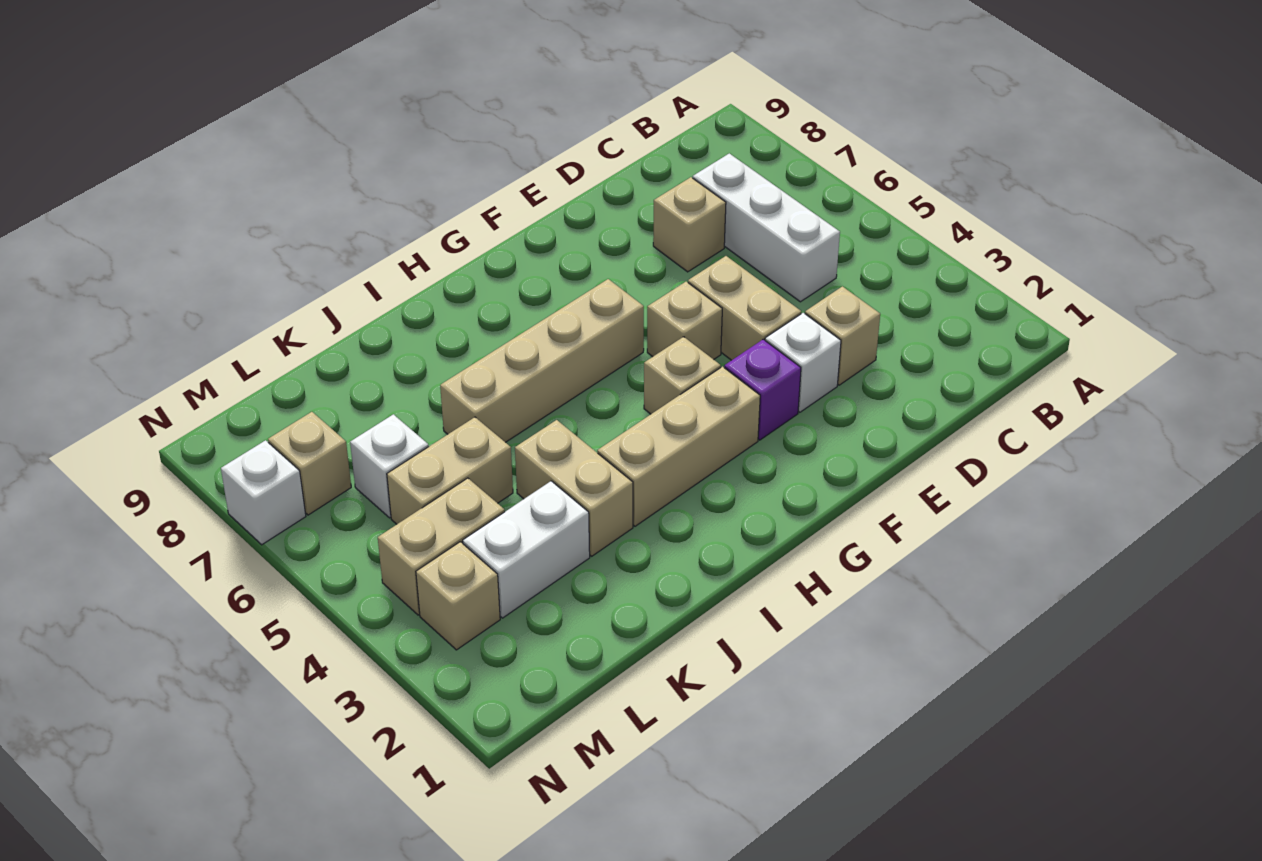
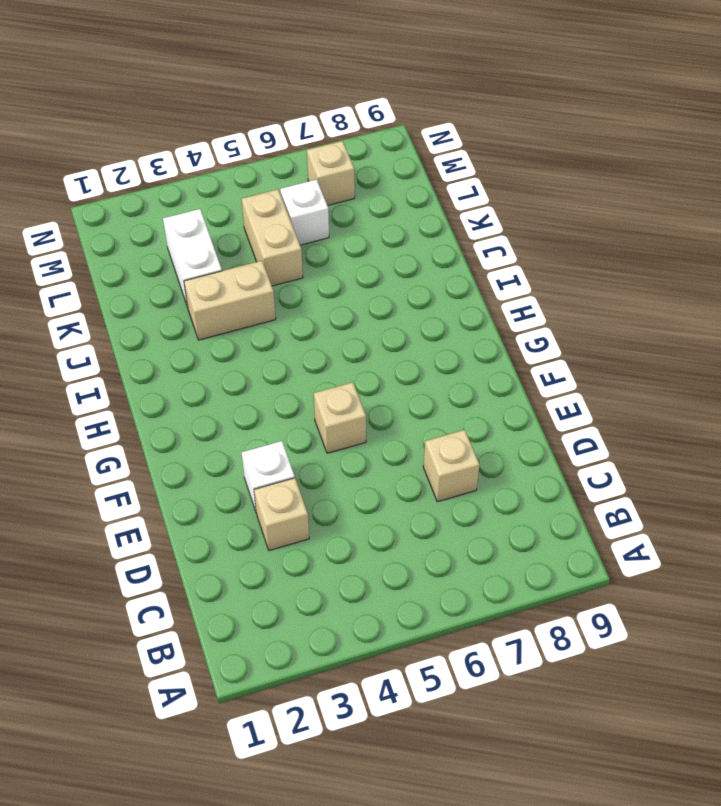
none -> white 1x3 brick [693,153,840,302]
none -> tan 1x2 brick [688,256,801,360]
none -> purple 1x1 brick [724,339,801,440]

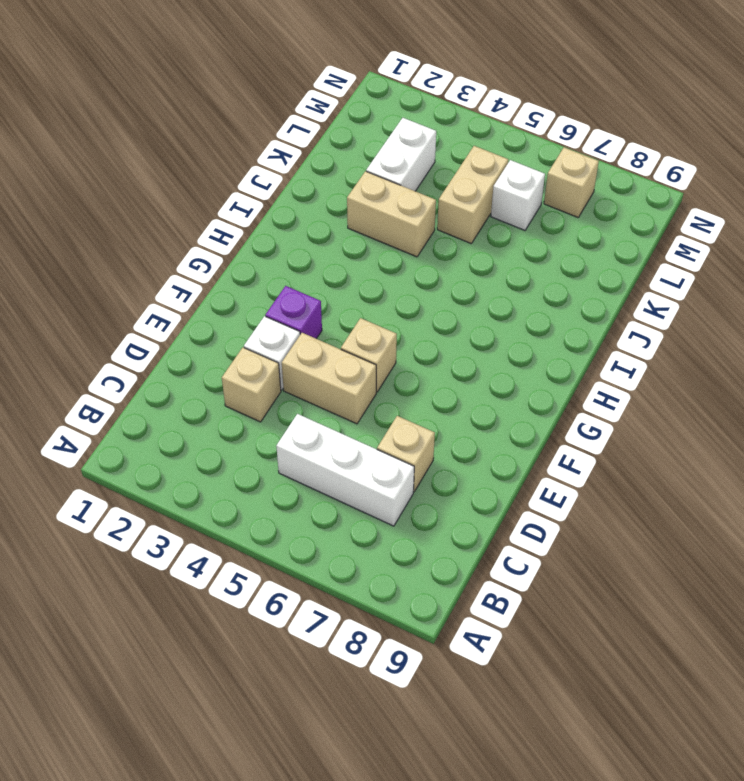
none -> tan 1x3 brick [597,367,760,526]
none -> tan 1x1 brick [644,337,721,414]
none -> tan 1x4 brick [440,279,644,442]

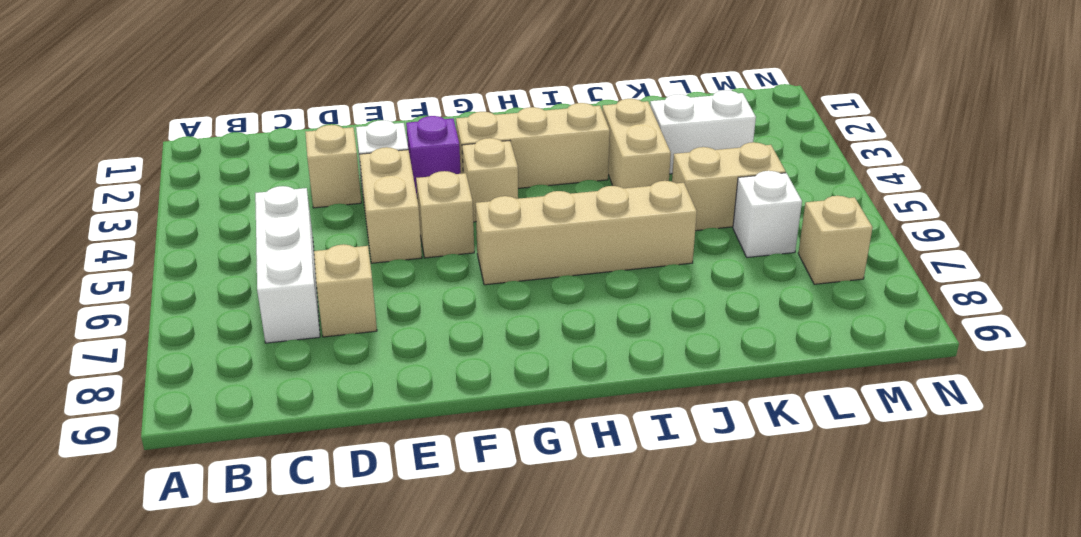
none -> tan 1x2 brick [378,478,505,615]
none -> tan 1x1 brick [416,542,500,650]
none -> white 1x1 brick [221,440,306,545]

